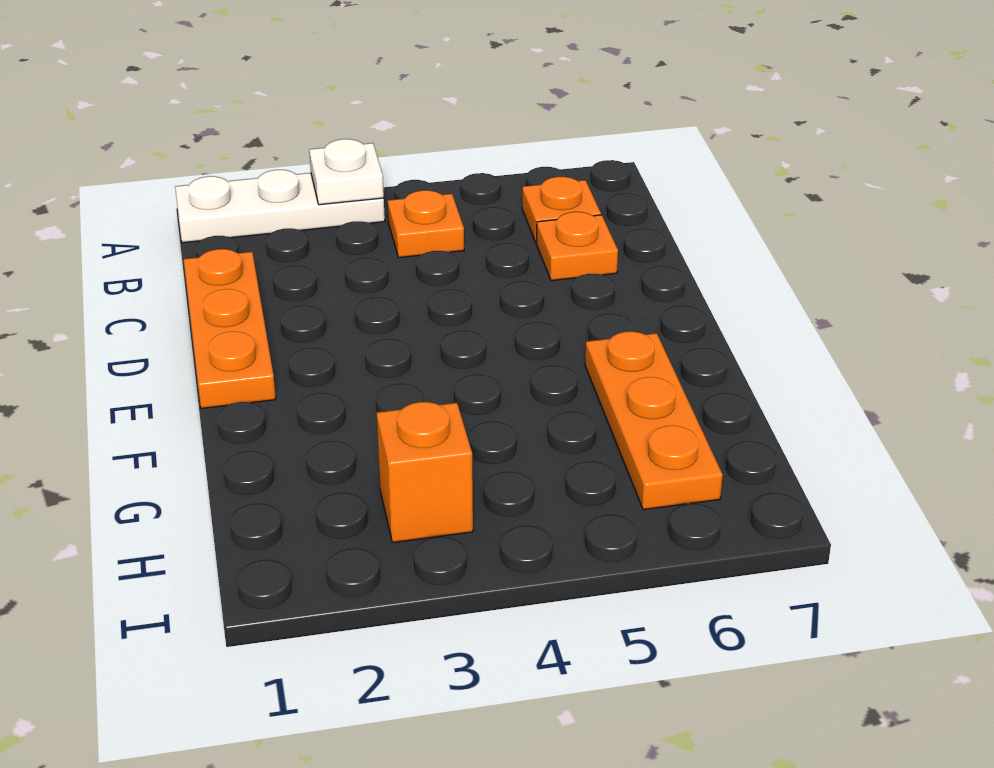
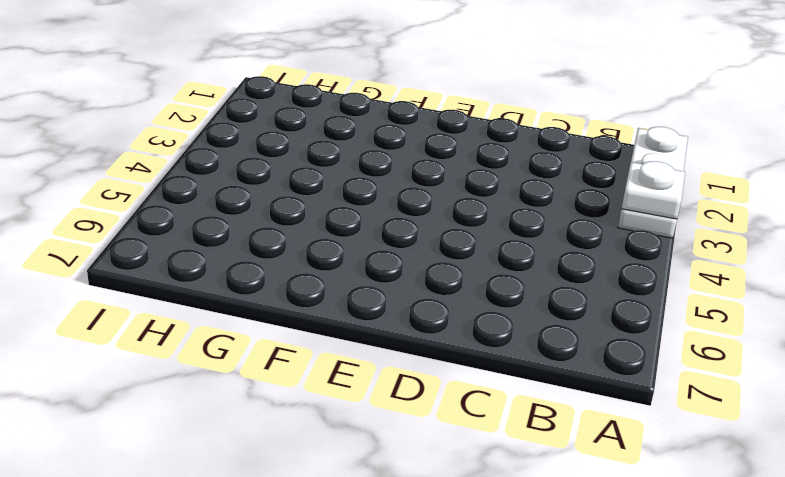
none -> orange 1x1 plate [388,190,464,258]
none -> orange 1x1 plate [522,177,601,243]

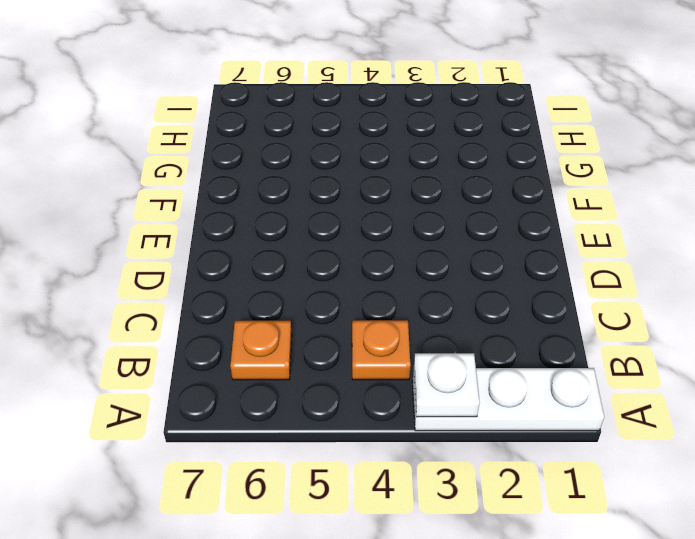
none -> orange 1x3 plate [184,249,276,408]
none -> orange 1x1 plate [537,212,618,281]

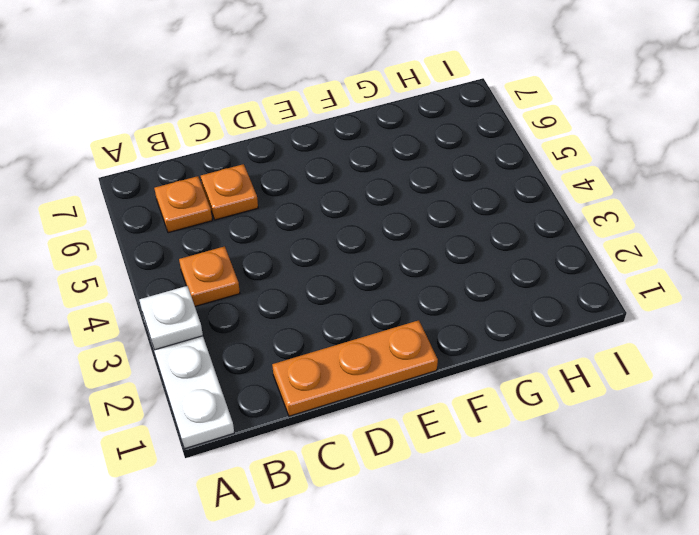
none -> orange 1x3 plate [585,331,723,510]
none -> orange 1x1 brick [377,402,473,542]

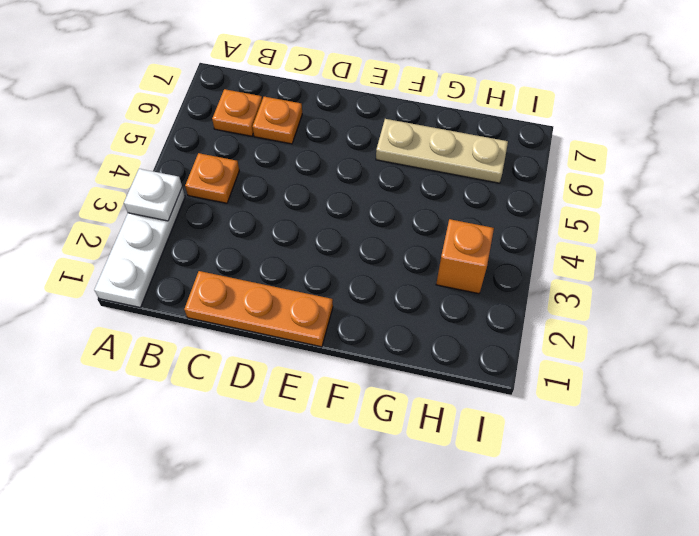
tan 1x3 plate [376,119,508,183] -> orange 1x3 plate [585,331,723,510]

